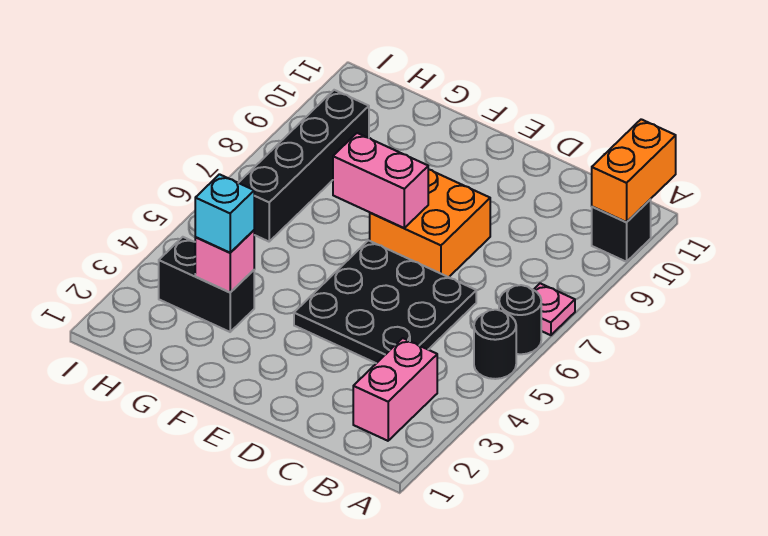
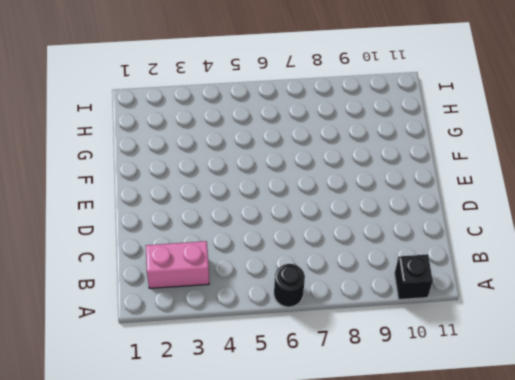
none -> black 1x1 round brick [474,310,516,379]
none -> pink 1x1 plate [534,283,575,335]
none -> black 3x3 plate [294,240,476,363]

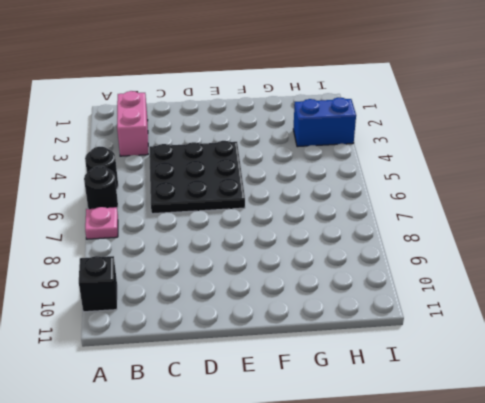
blue 1x2 brick [293,98,356,147] -> black 1x2 brick [159,237,254,332]
none -> orange 2x2 brick [370,169,490,277]
none -> black 1x4 brick [239,90,369,242]
none -> orange 1x2 brick [592,119,676,222]

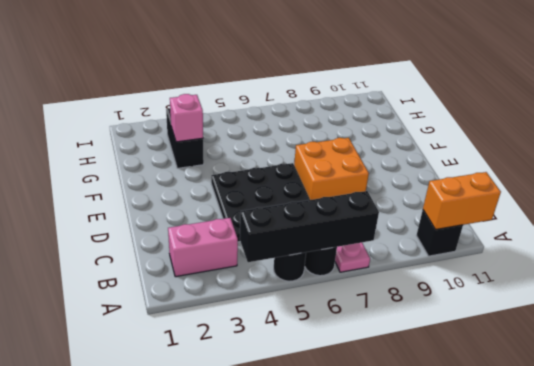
black 1x4 brick [240,191,379,262] -> black 1x4 brick moved to [239,90,369,242]
none -> pink 1x2 brick [333,133,428,228]
none -> cyan 1x1 brick [195,174,254,253]

